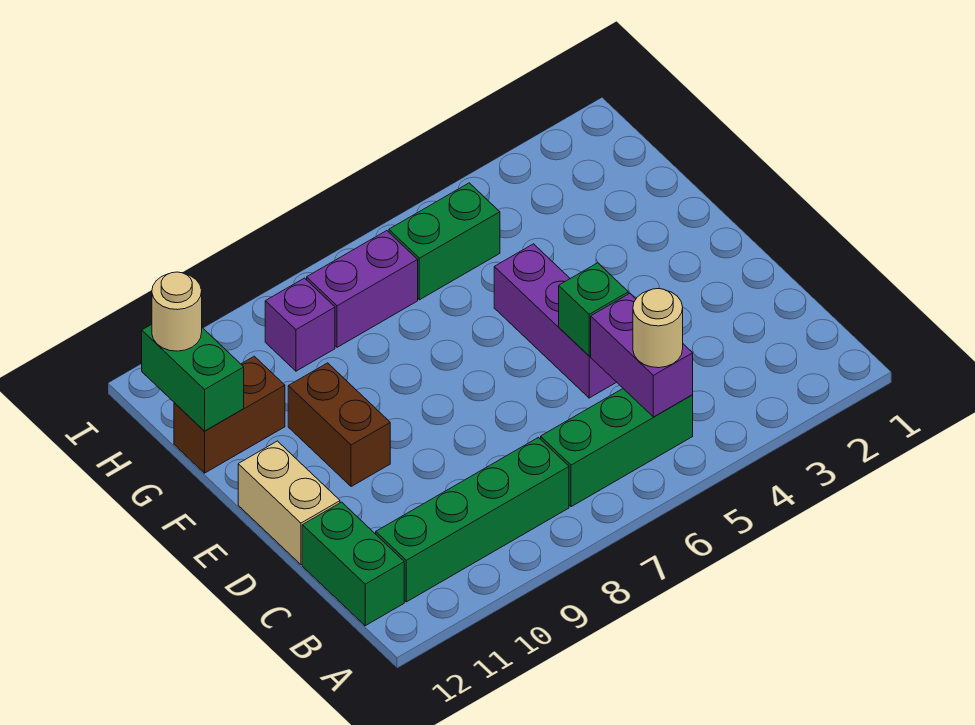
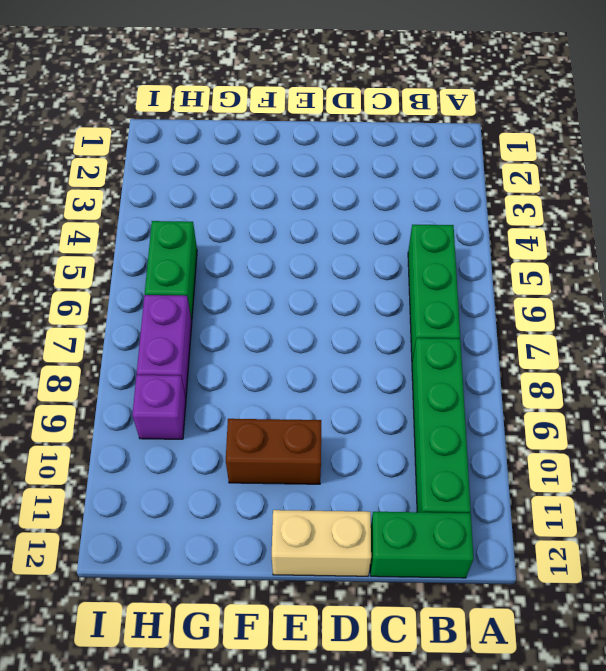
none -> purple 1x3 brick [494,244,616,398]
none -> brown 1x2 brick [174,356,285,473]
none -> purple 1x2 brick [590,294,693,417]

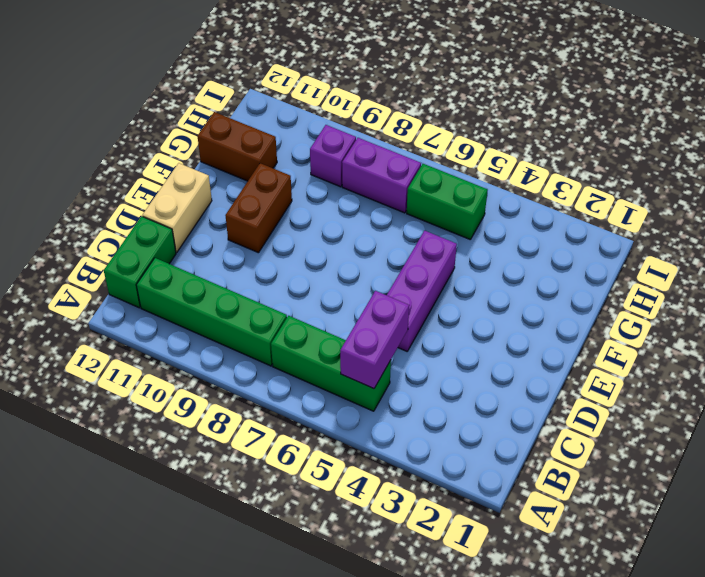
none -> green 1x1 brick [559,263,628,356]
none -> green 1x2 brick [142,324,244,431]
none -> tan 1x1 round brick [633,289,683,368]

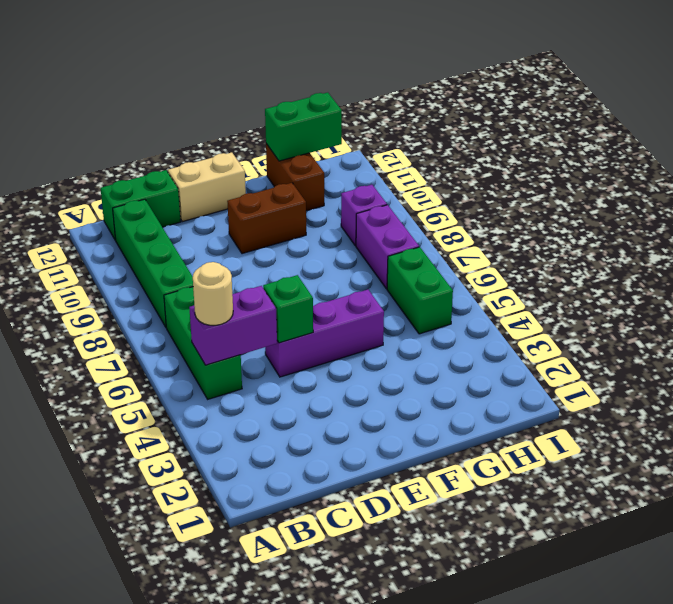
none -> tan 1x1 round brick [152,272,202,351]

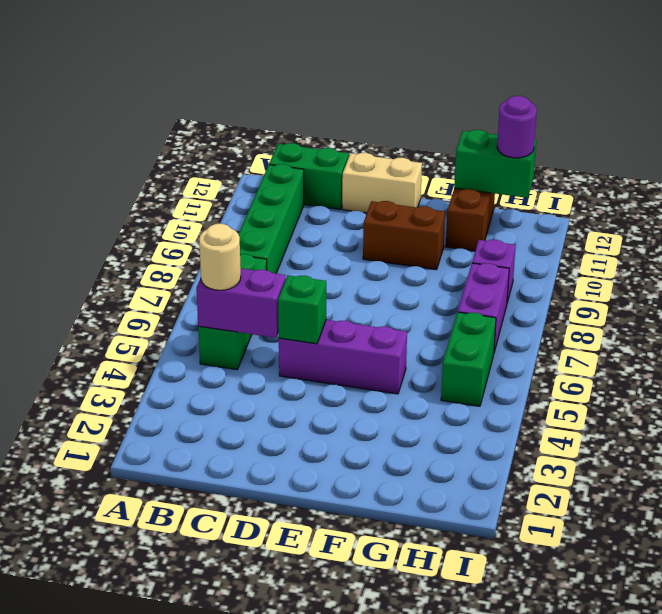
purple 1x1 round brick [497,96,537,158] -> tan 1x1 round brick [152,272,202,351]

